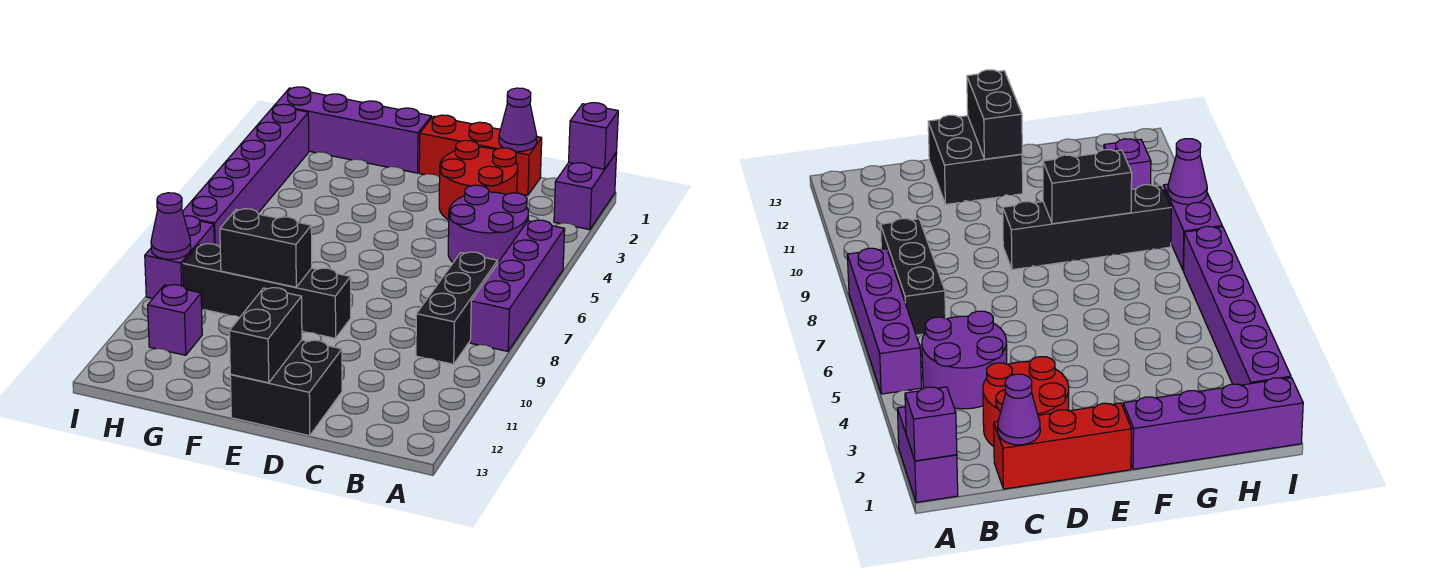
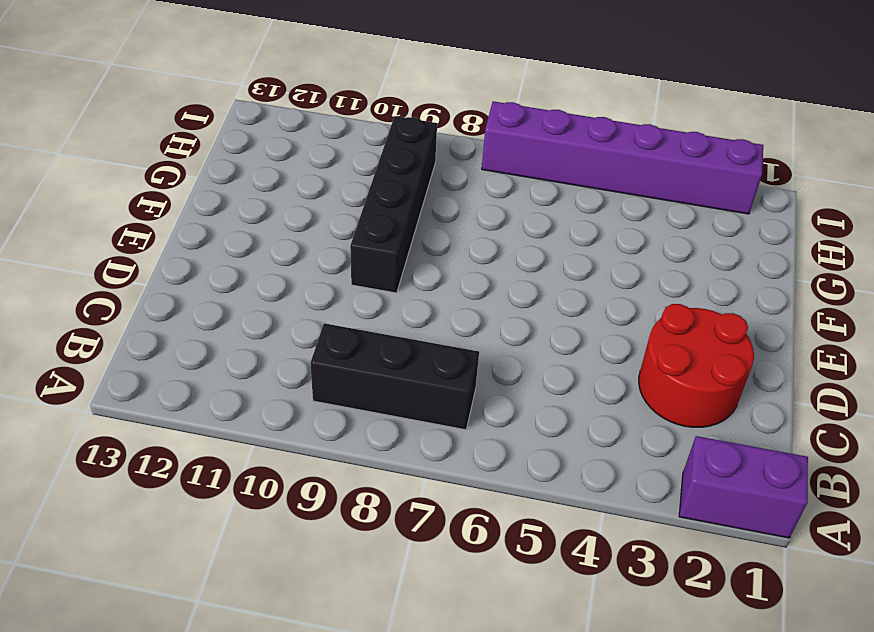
none -> purple 1x4 brick [470,220,565,351]
none -> purple 2x2 round brick [448,185,528,262]
none -> red 1x3 brick [419,115,542,195]

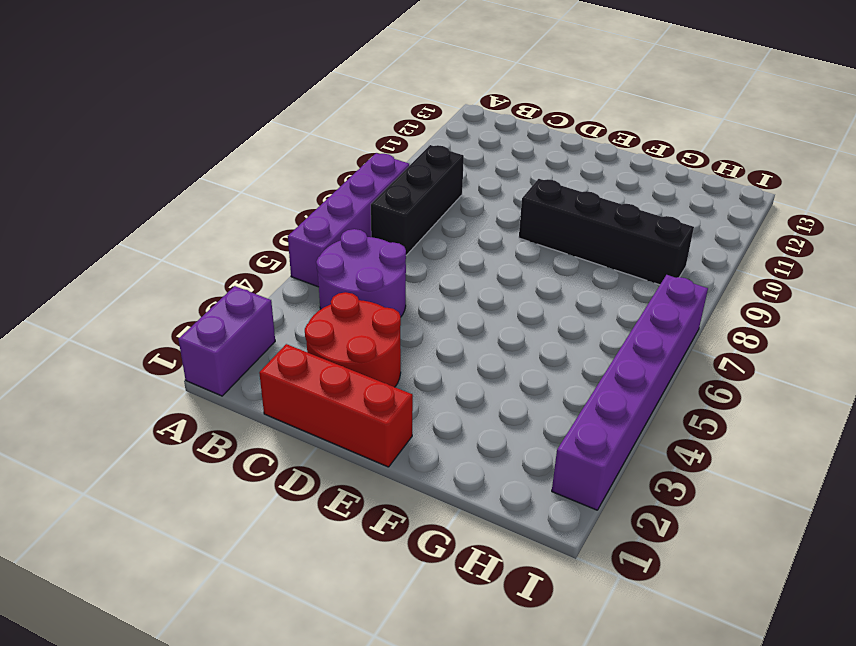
none -> black 2x2 brick [230,340,342,436]
none -> purple 1x4 brick [275,87,431,173]
none -> purple 1x1 brick [148,285,202,355]

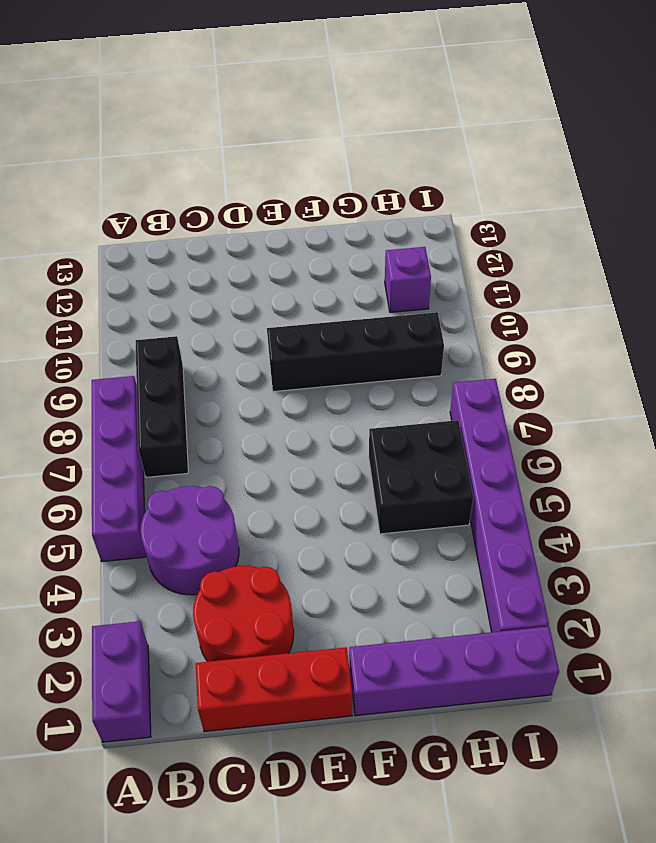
black 2x2 brick [369,420,473,534] -> black 2x2 brick moved to [230,340,342,436]
none -> purple 1x2 brick [145,216,214,298]
none -> purple 1x1 brick [569,103,618,169]
none -> purple 1x1 cone [499,88,537,152]

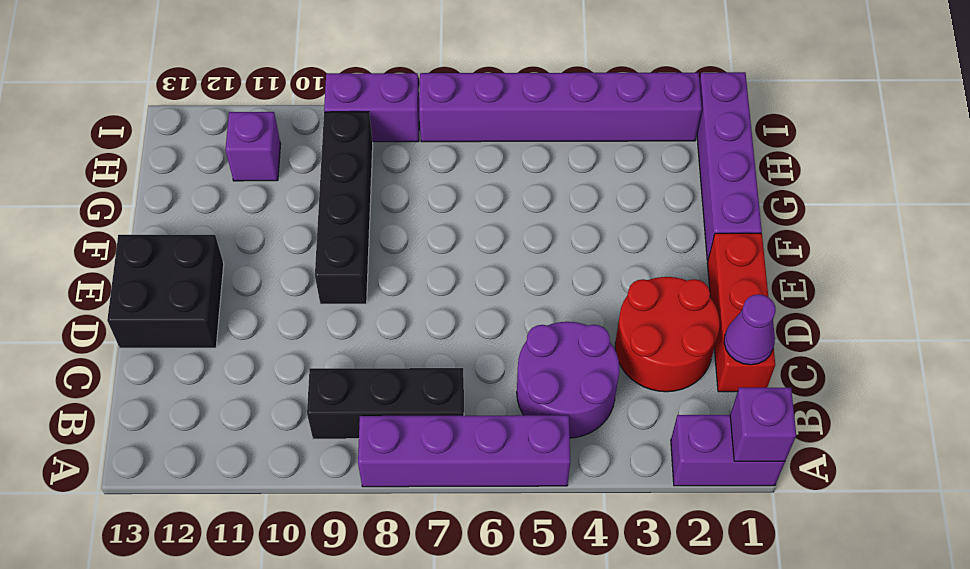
none -> black 1x2 brick [229,288,302,383]
none -> black 1x2 brick [220,209,312,287]
none -> purple 1x1 cone [151,193,191,259]

